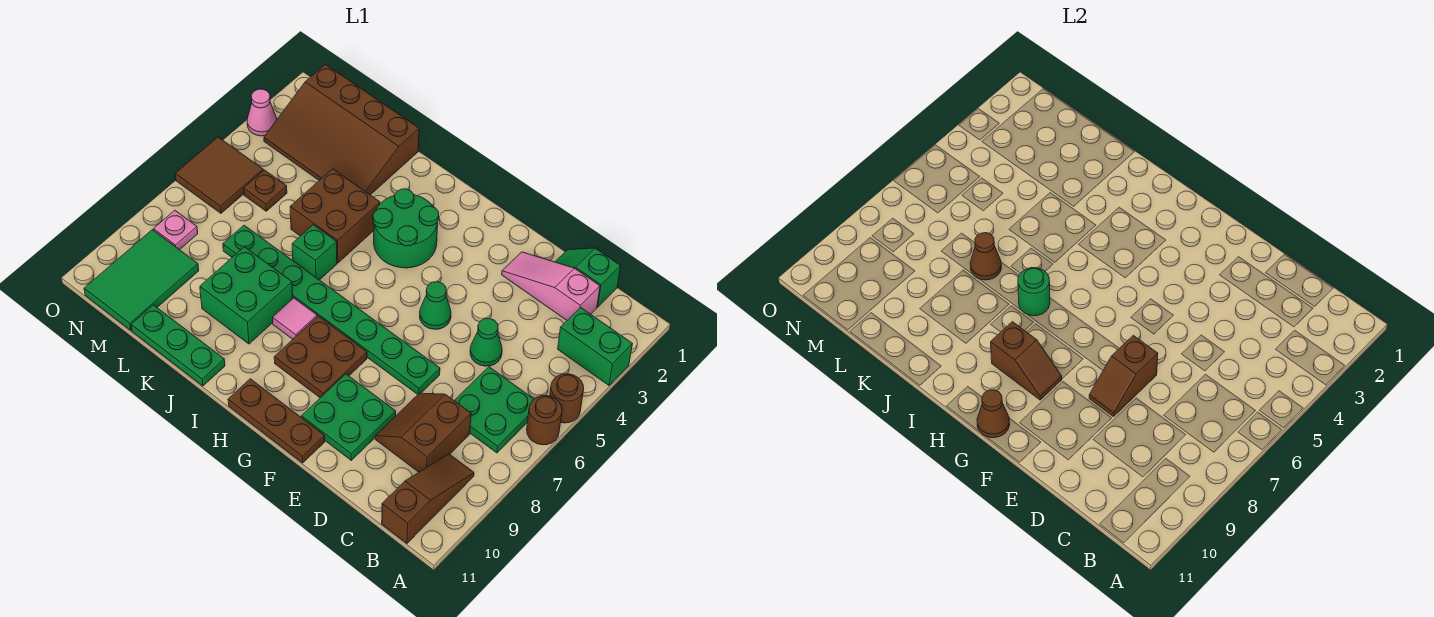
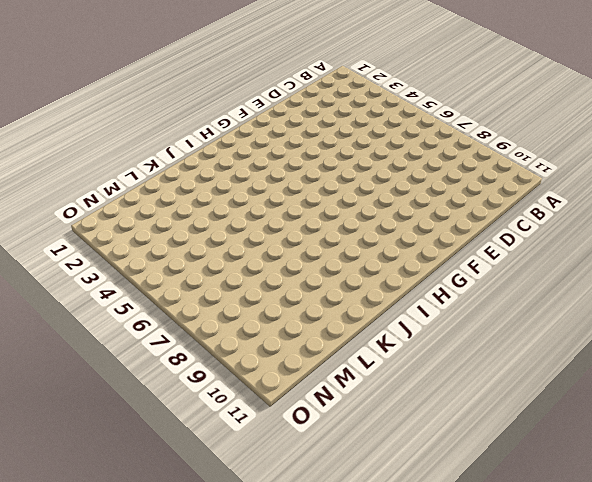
none -> green 1x2 brick [558,307,633,385]
none -> brown 1x1 round brick [550,374,584,423]
none -> brown 1x1 round brick [527,395,562,445]
none -> green 2x2 plate [454,367,534,453]

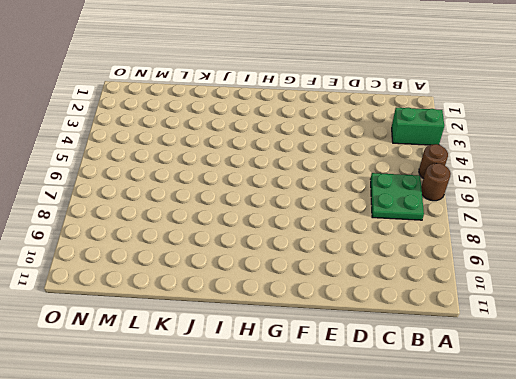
none -> brown 1x3 slope [382,454,474,543]
none -> green 1x2 slope [555,248,621,307]
none -> pink 1x3 slope [502,252,600,320]
none -> brown 2x2 slope [375,393,471,472]

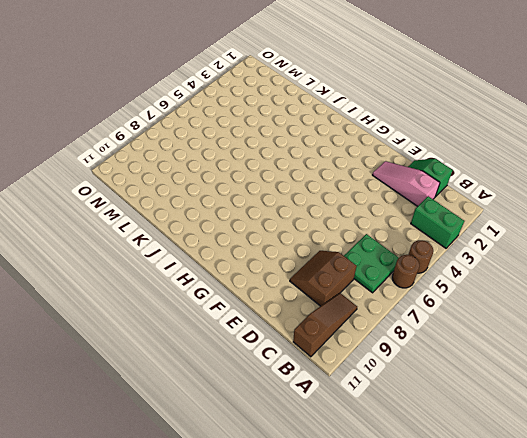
none -> green 1x1 cone [470,318,502,366]
none -> green 1x8 plate [223,225,440,394]
none -> green 2x2 plate [301,374,396,460]
none -> green 1x1 cone [420,282,451,329]

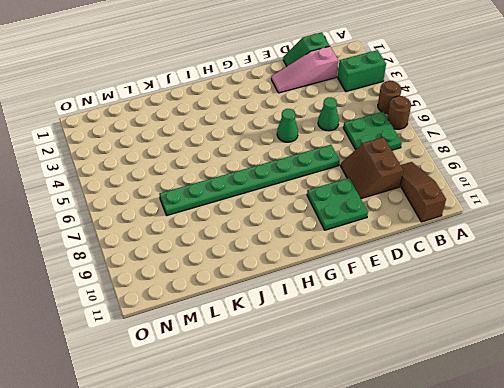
none -> brown 1x3 plate [228,379,325,463]
none -> brown 2x2 plate [274,316,367,398]
none -> green 2x2 round brick [373,189,439,268]
none -> pink 1x1 tile [273,298,317,339]

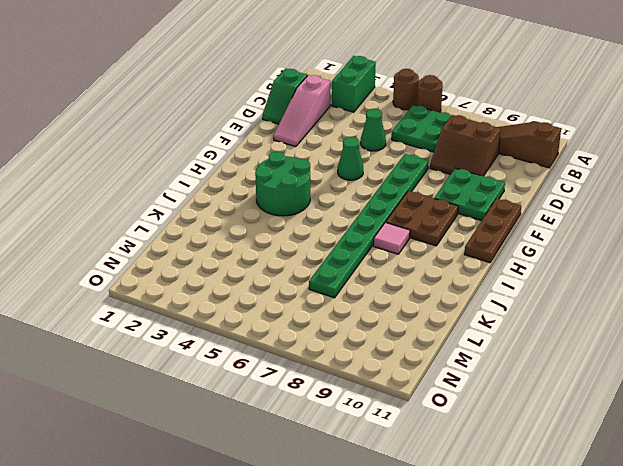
none -> brown 2x2 brick [290,169,380,263]
none -> green 1x1 brick [292,225,337,280]
none -> green 2x2 brick [200,247,293,344]
none -> green 1x3 plate [131,305,225,386]

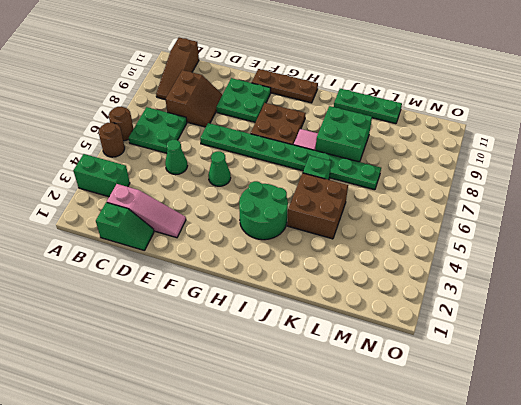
none -> brown 3x4 slope [264,64,419,195]
none -> brown 1x1 plate [244,170,287,211]
none -> green 2x3 tile [84,230,199,330]
none -> brown 2x2 tile [175,137,263,213]

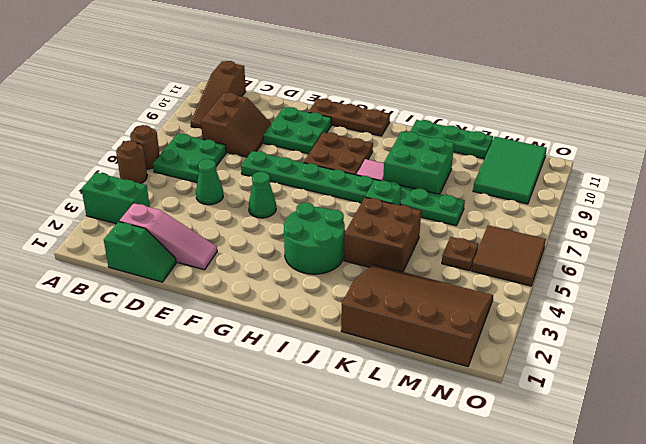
none -> pink 1x1 plate [154,210,198,250]
none -> pink 1x1 cone [247,89,277,136]
none -> brown 1x2 slope [1089,335,1158,417]
none -> brown 1x2 slope [991,322,1062,400]

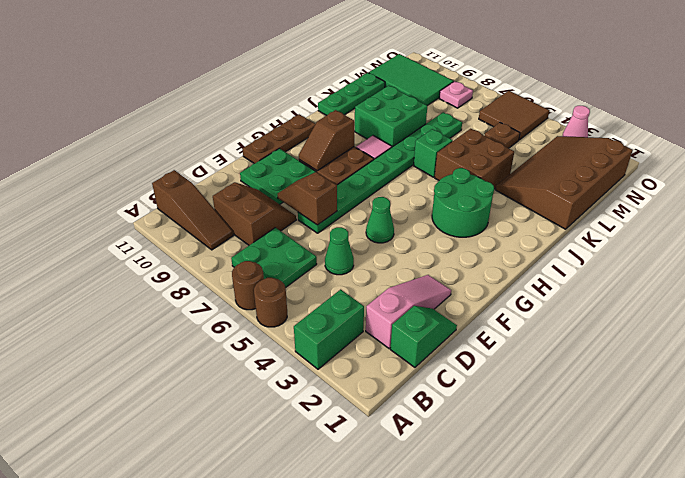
none -> brown 1x1 cone [977,390,1010,438]
none -> green 1x1 round brick [1018,268,1050,316]
none -> brown 1x1 cone [970,233,1001,280]

